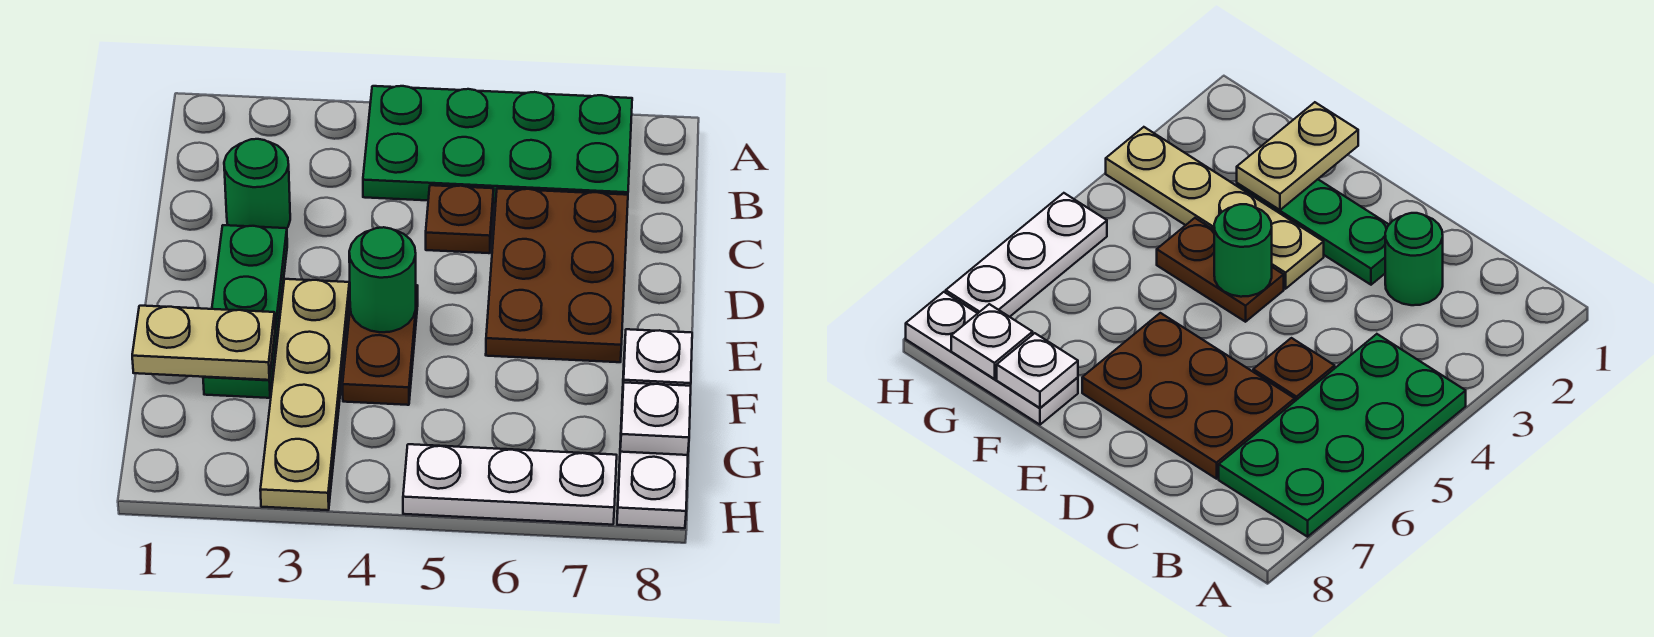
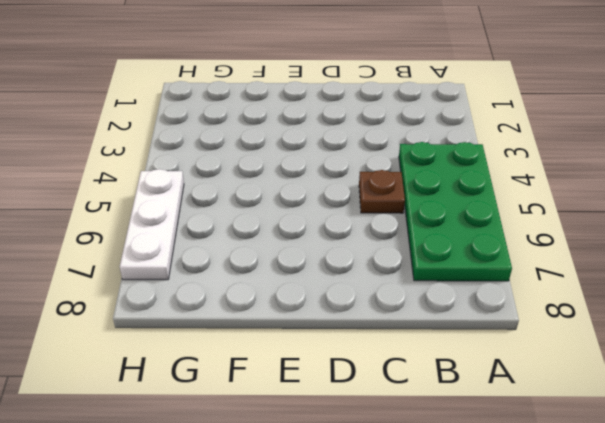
none -> green 1x1 round brick [224,139,290,228]
none -> brown 2x3 plate [486,188,628,362]
none -> green 1x3 plate [203,225,287,398]

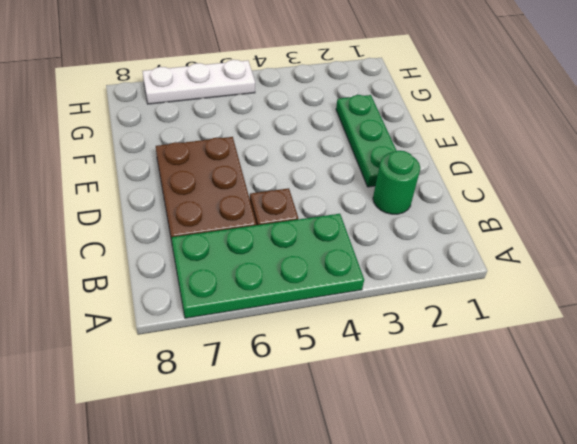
none -> tan 1x4 plate [260,279,350,510]
none -> brown 1x2 plate [343,285,418,405]
none -> white 1x3 plate [617,352,688,528]

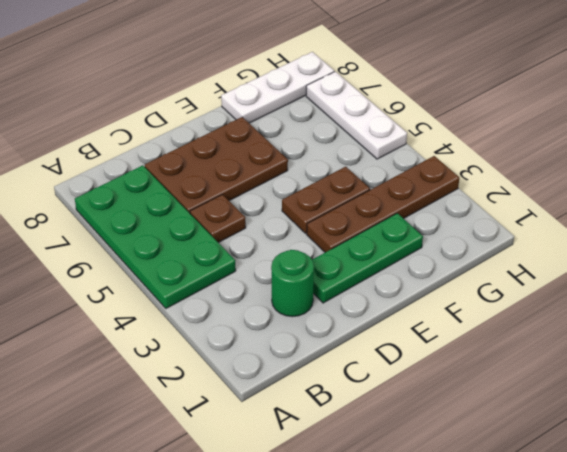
brown 1x4 plate [307,156,459,252] -> tan 1x4 plate [260,279,350,510]
none -> green 1x1 round brick [349,227,416,332]
none -> tan 1x2 plate [132,306,275,380]
none -> white 1x1 plate [623,329,692,386]

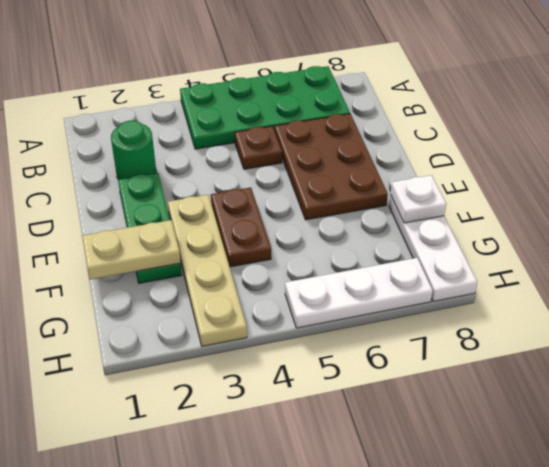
none -> green 1x1 round brick [349,227,416,332]
none -> white 1x1 plate [620,382,691,455]

